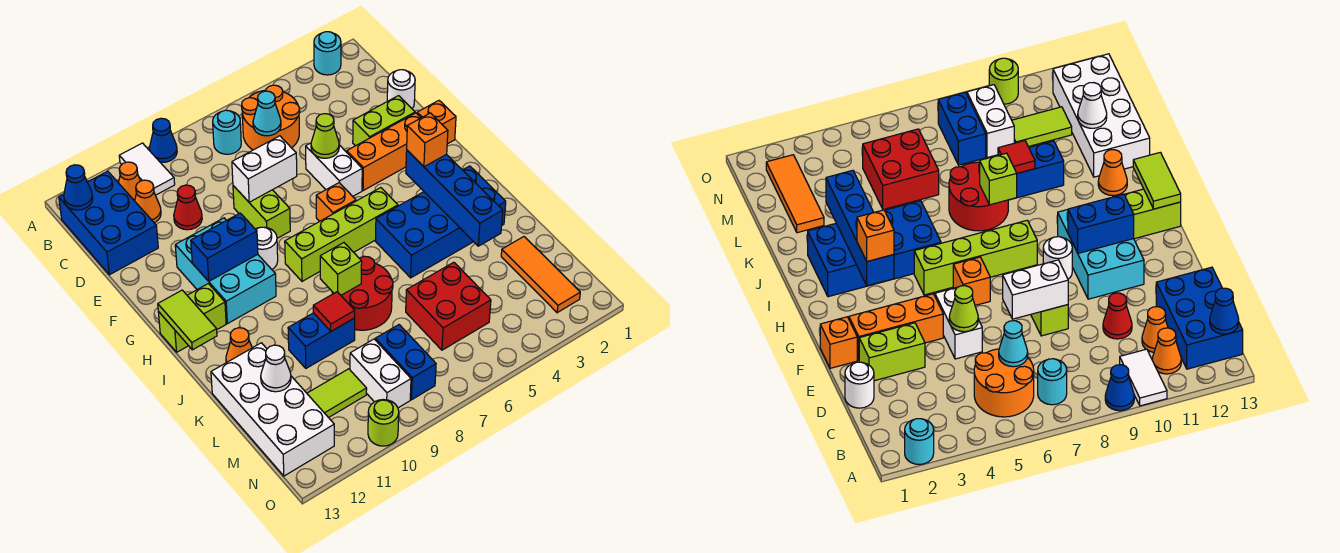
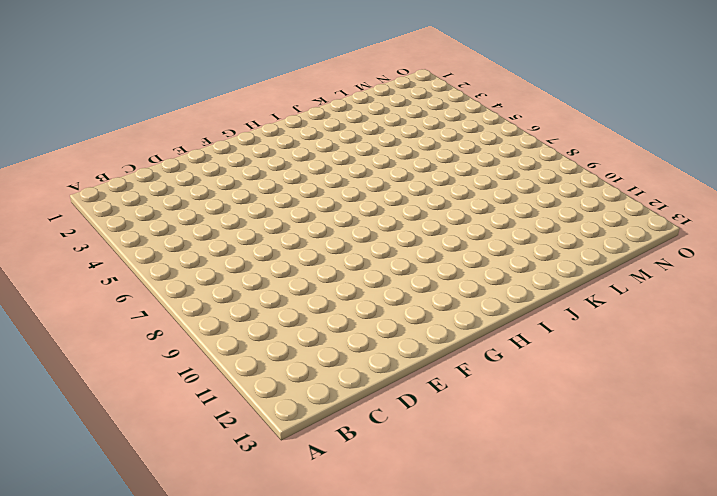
none -> cyan 1x1 round brick [314,32,341,75]
none -> blue 1x1 cone [149,118,177,162]
none -> white 1x2 tile [119,143,175,195]
none -> orange 2x2 round brick [242,85,300,150]

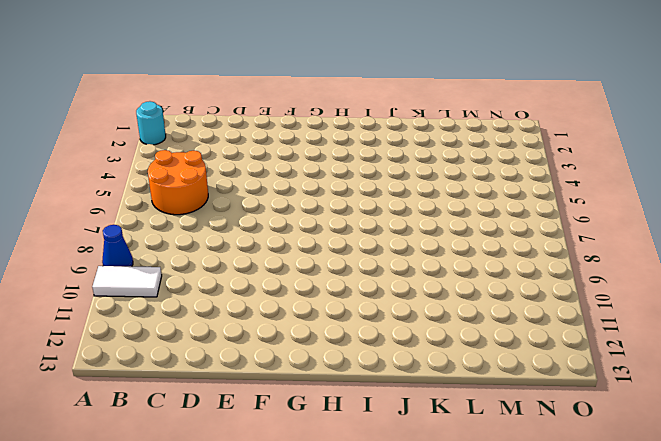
none -> cyan 1x1 round brick [213,110,241,154]
none -> orange 1x1 cone [119,162,140,201]
none -> blue 2x3 brick [59,171,158,275]
none -> orange 1x1 cone [135,180,161,223]

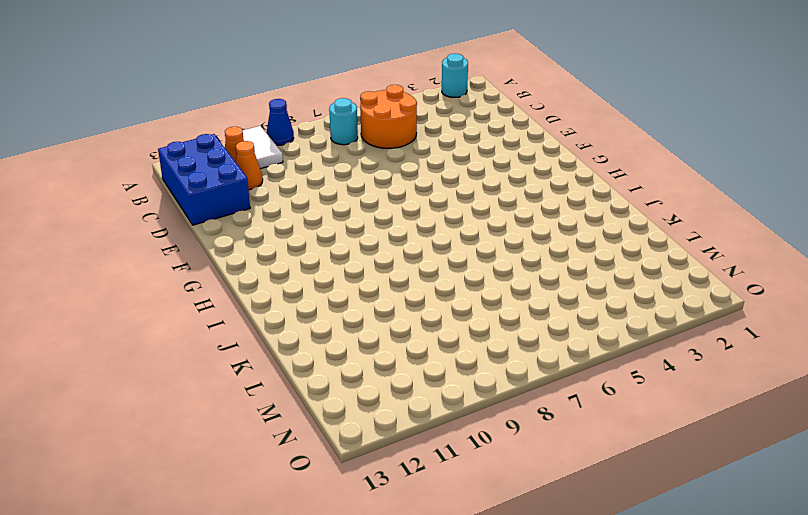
none -> white 1x1 round brick [387,70,415,108]
none -> red 1x1 cone [174,185,202,230]
none -> lime 1x2 brick [353,96,415,146]
none -> white 1x2 brick [306,143,362,196]

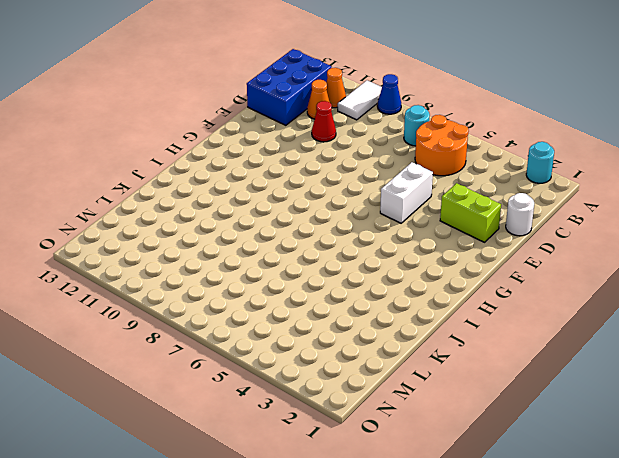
none -> lime 1x2 brick [233,186,290,238]
none -> orange 1x1 brick [417,101,456,144]
none -> orange 1x3 brick [347,113,421,191]
none -> cyan 2x3 brick [175,218,276,324]

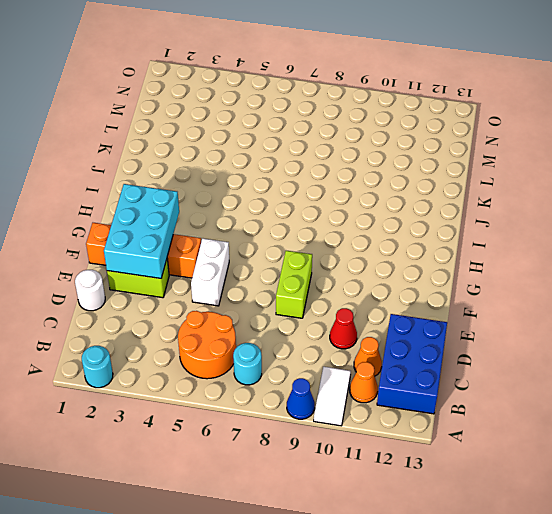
cyan 2x3 brick [104,184,179,278] -> cyan 2x3 brick moved to [175,218,276,324]
none -> orange 1x1 brick [316,183,356,221]
none -> white 1x1 round brick [256,227,278,269]
none -> lime 1x4 brick [285,188,398,281]
none -> lime 1x2 brick [158,284,226,352]

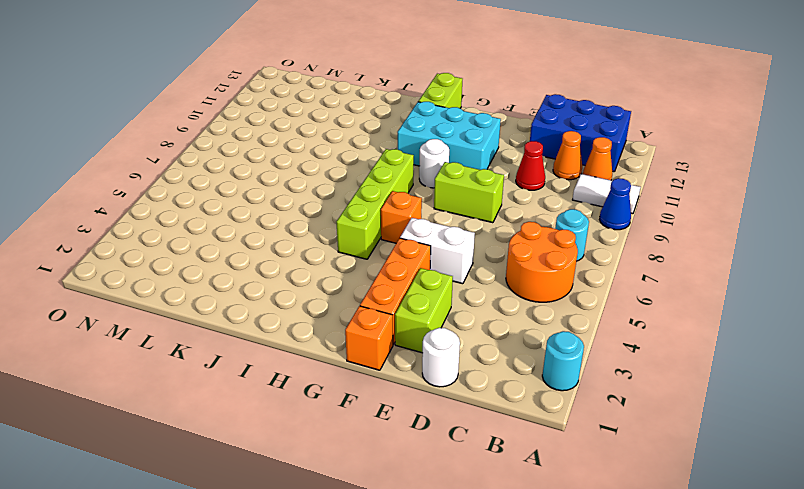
none -> blue 2x4 brick [375,166,506,278]
none -> red 2x2 round brick [332,256,393,330]
none -> orange 1x1 cone [226,328,252,363]
none -> blue 1x2 brick [288,313,355,368]

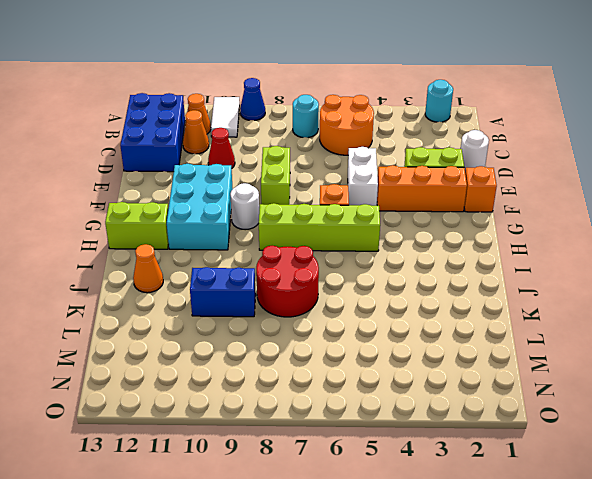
none -> blue 2x4 brick [375,166,506,278]
none -> white 2x4 brick [211,343,334,476]
none -> orange 1x3 tile [501,237,580,313]
none -> red 2x2 brick [406,262,491,350]

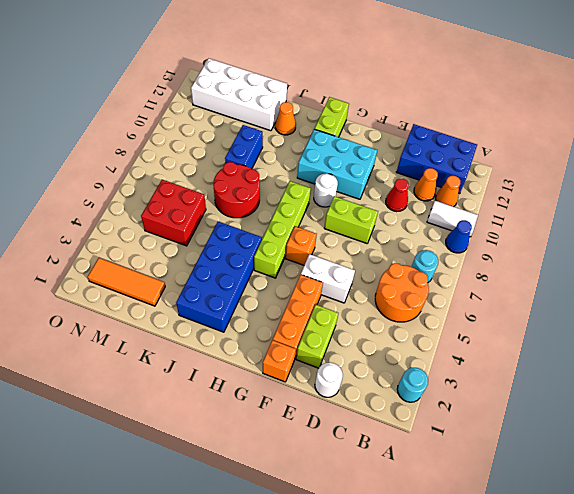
none -> blue 1x2 brick [375,325,436,400]
none -> white 1x2 brick [350,339,411,408]
none -> lime 1x2 tile [307,369,367,418]
none -> lime 1x1 round brick [368,399,399,446]

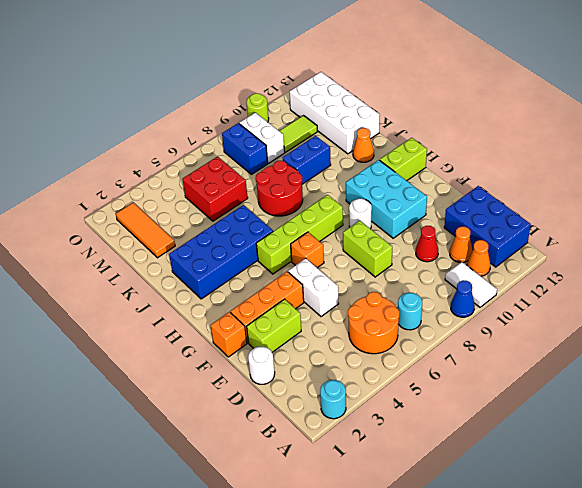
none -> blue 1x1 cone [64,165,93,210]
none -> cyan 1x1 cone [253,91,281,136]
none -> lime 1x1 cone [311,114,339,158]
none -> white 1x2 brick [232,136,297,202]

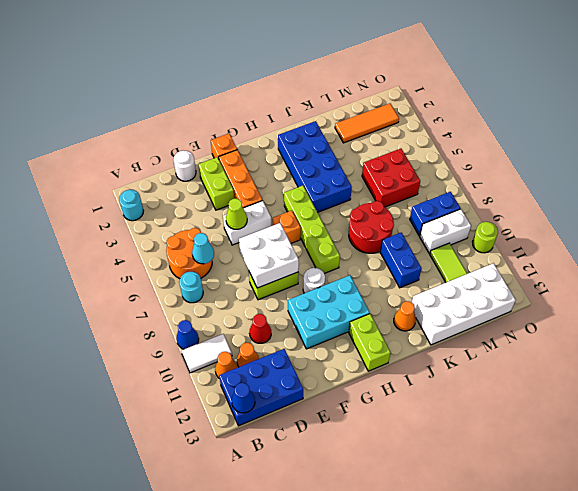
white 2x2 brick [239,223,299,288] -> white 1x2 brick [232,136,297,202]
none -> blue 1x2 brick [191,213,258,281]
none -> blue 1x4 brick [406,150,503,246]
none -> lime 1x2 tile [158,290,217,350]
none -> lime 1x1 brick [320,243,362,295]

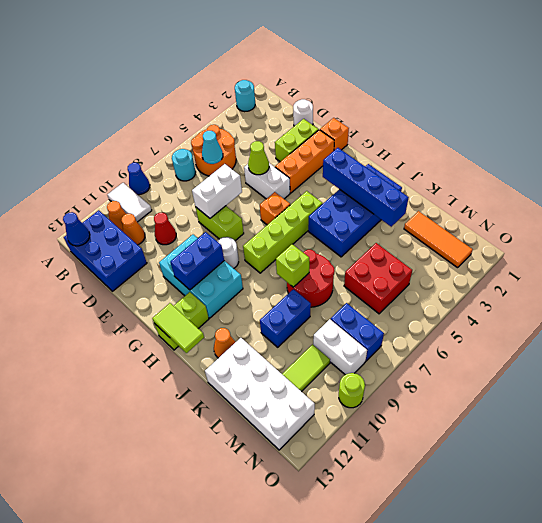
none -> red 1x1 tile [313,292,355,331]
none -> white 1x1 cone [261,345,291,392]
none -> orange 1x1 brick [407,113,448,167]

